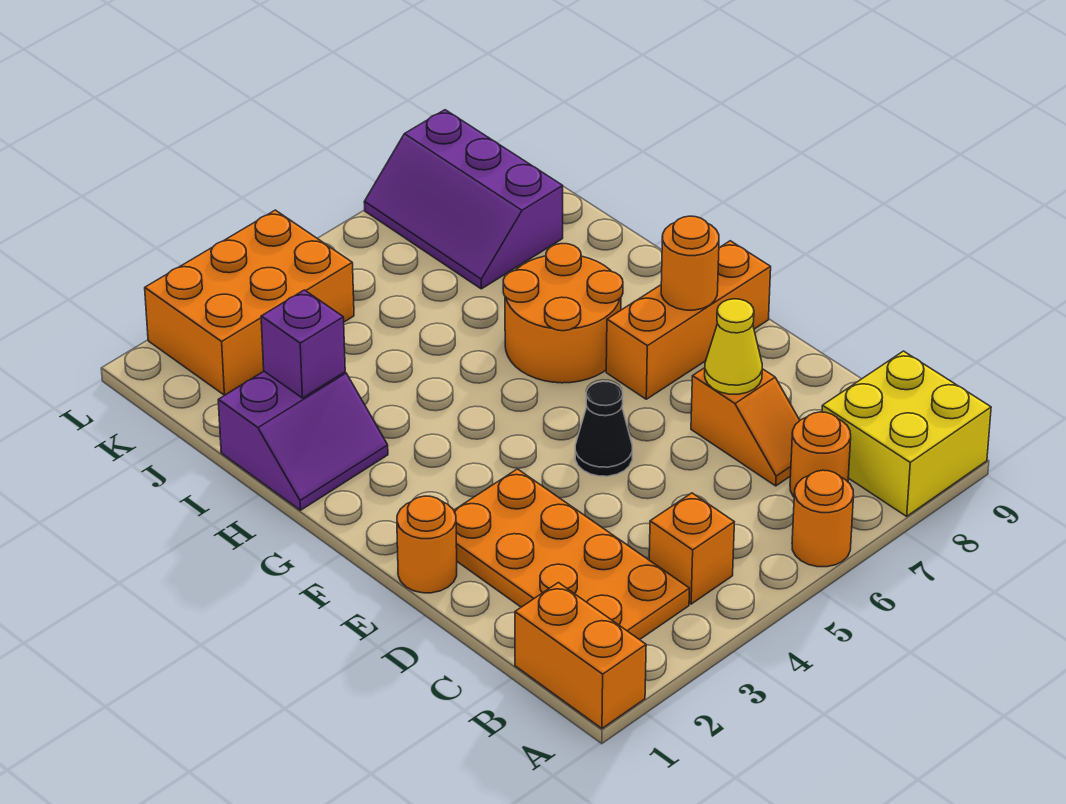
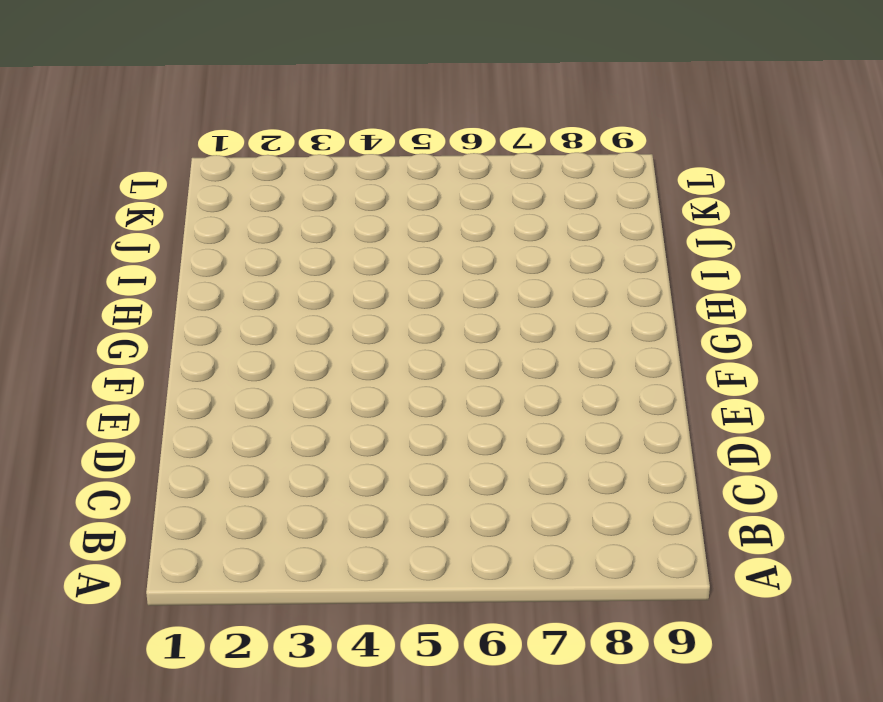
none -> orange 1x2 brick [515,583,646,728]
none -> orange 1x1 round brick [792,470,854,567]
none -> yellow 2x2 brick [822,351,991,516]

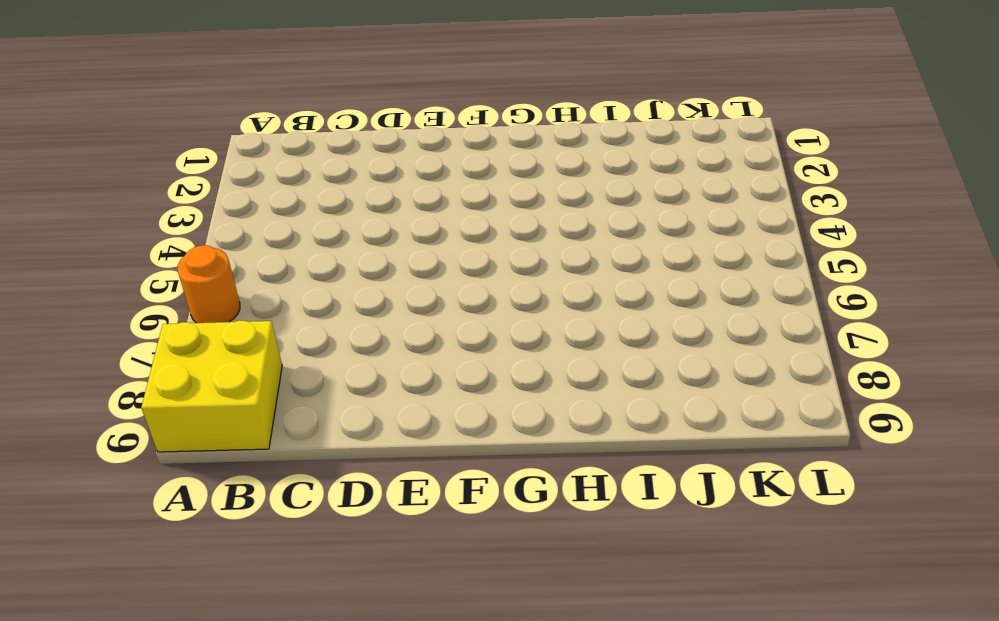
none -> orange 1x2 brick [515,583,646,728]
none -> orange 2x4 plate [454,469,690,640]
none -> orange 1x1 brick [649,493,734,604]

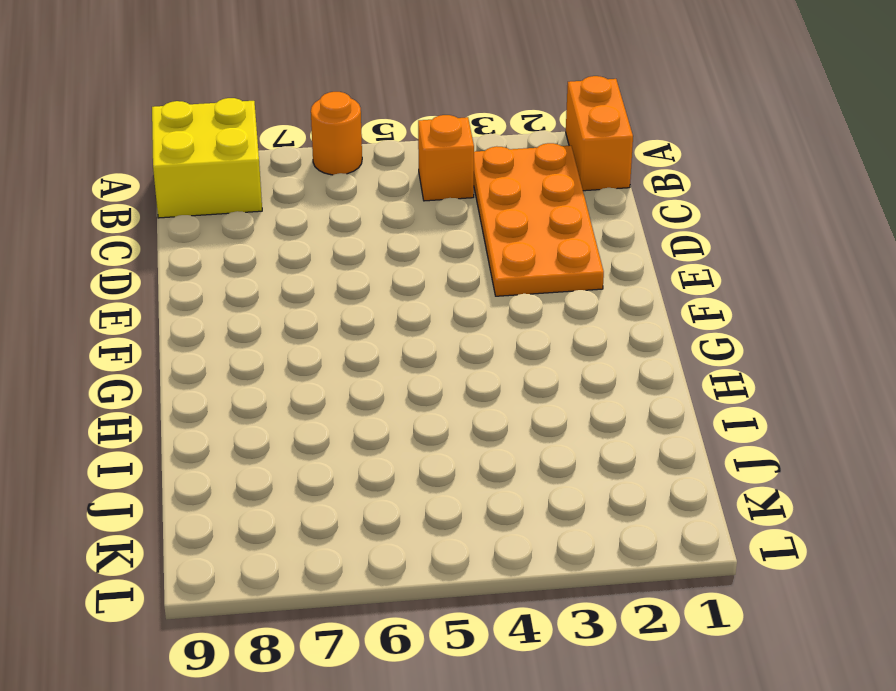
none -> orange 1x1 round brick [790,412,851,497]
none -> orange 1x2 slope [691,368,800,486]
none -> orange 1x1 round brick [397,496,457,593]

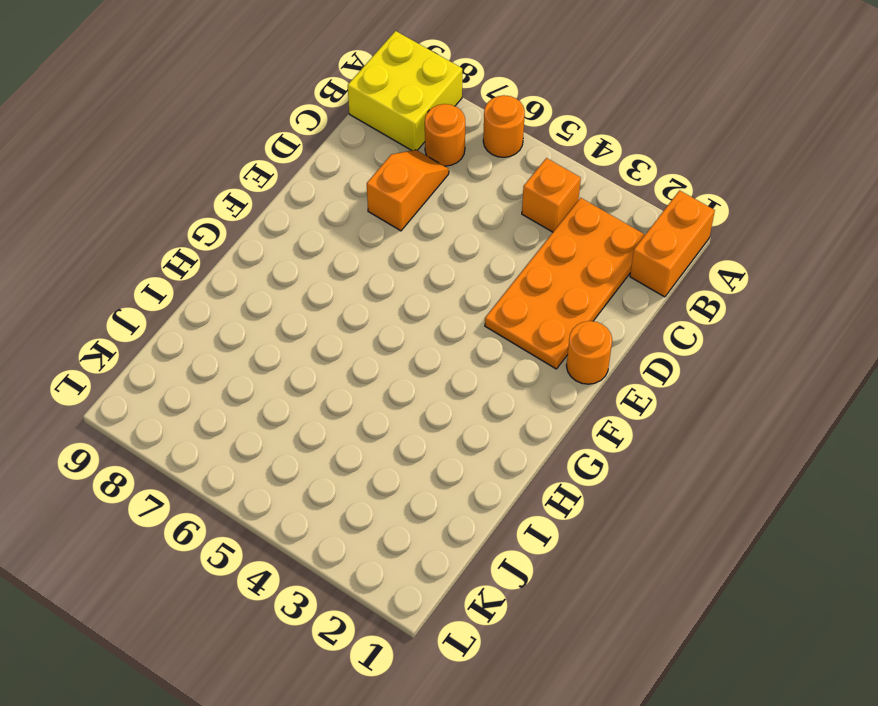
none -> black 1x1 cone [575,381,632,476]
none -> orange 1x3 brick [606,241,771,399]
none -> orange 2x2 round brick [503,244,623,383]

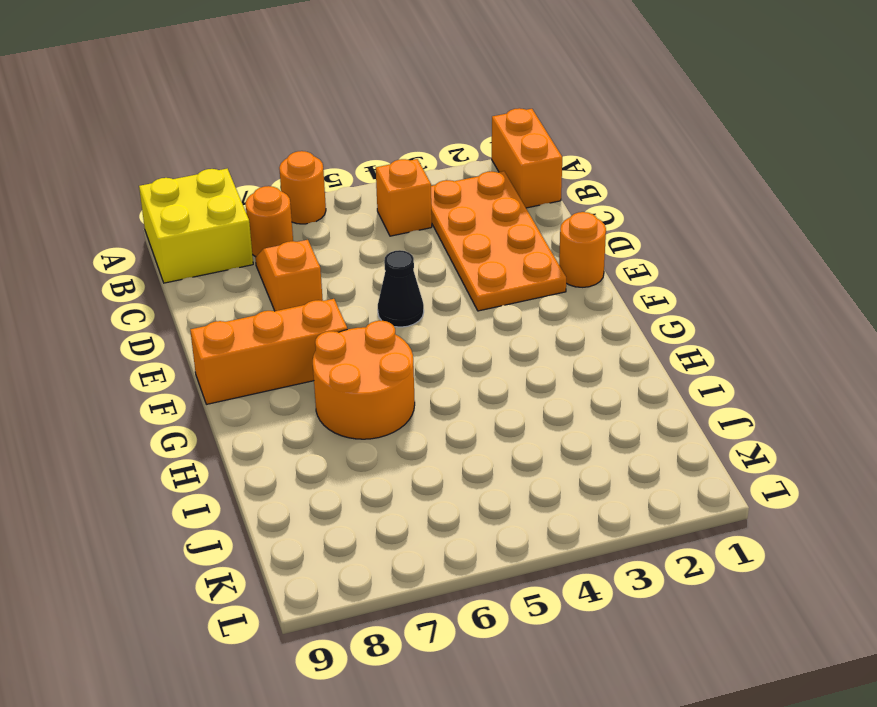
none -> purple 2x2 slope [218,371,388,510]
none -> purple 2x3 slope [364,110,563,289]
none -> orange 2x3 brick [145,210,354,395]

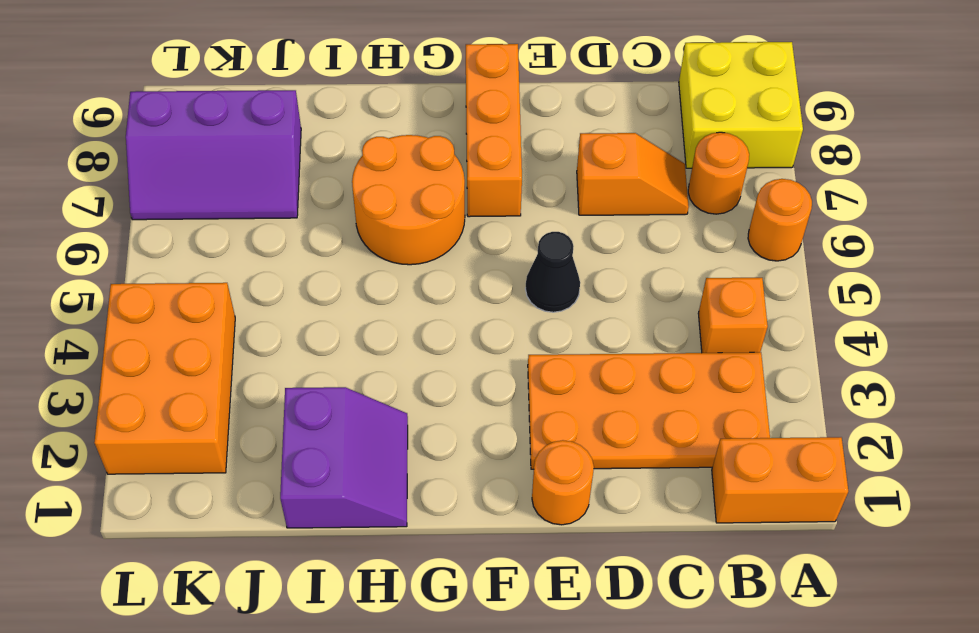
none -> yellow 1x1 cone [705,299,762,394]
none -> orange 1x1 round brick [661,216,719,310]
none -> purple 1x1 brick [261,290,345,398]

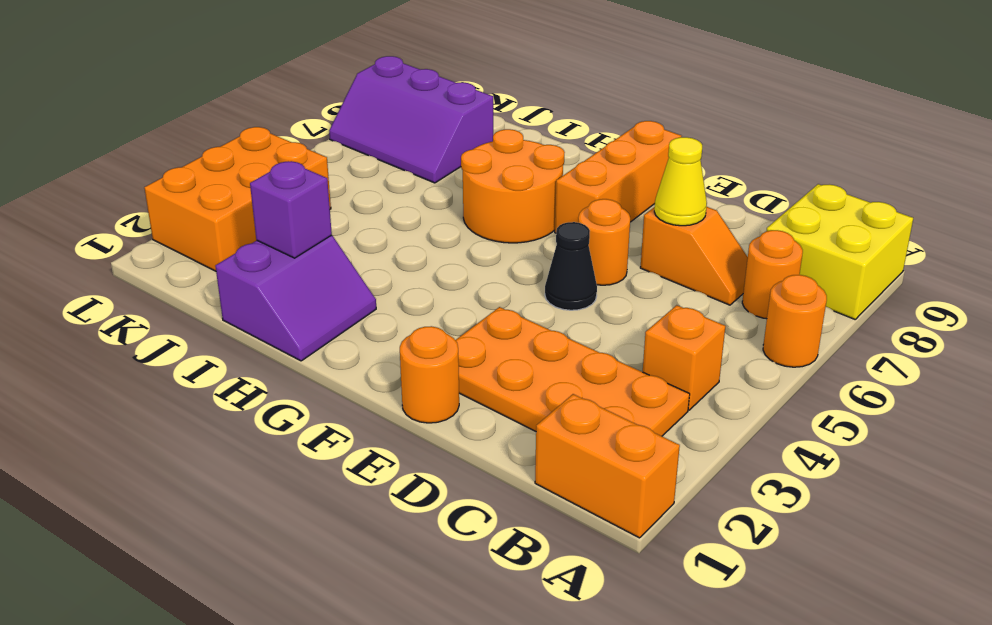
orange 1x1 round brick [578,199,630,285] -> orange 1x1 round brick moved to [661,216,719,310]

